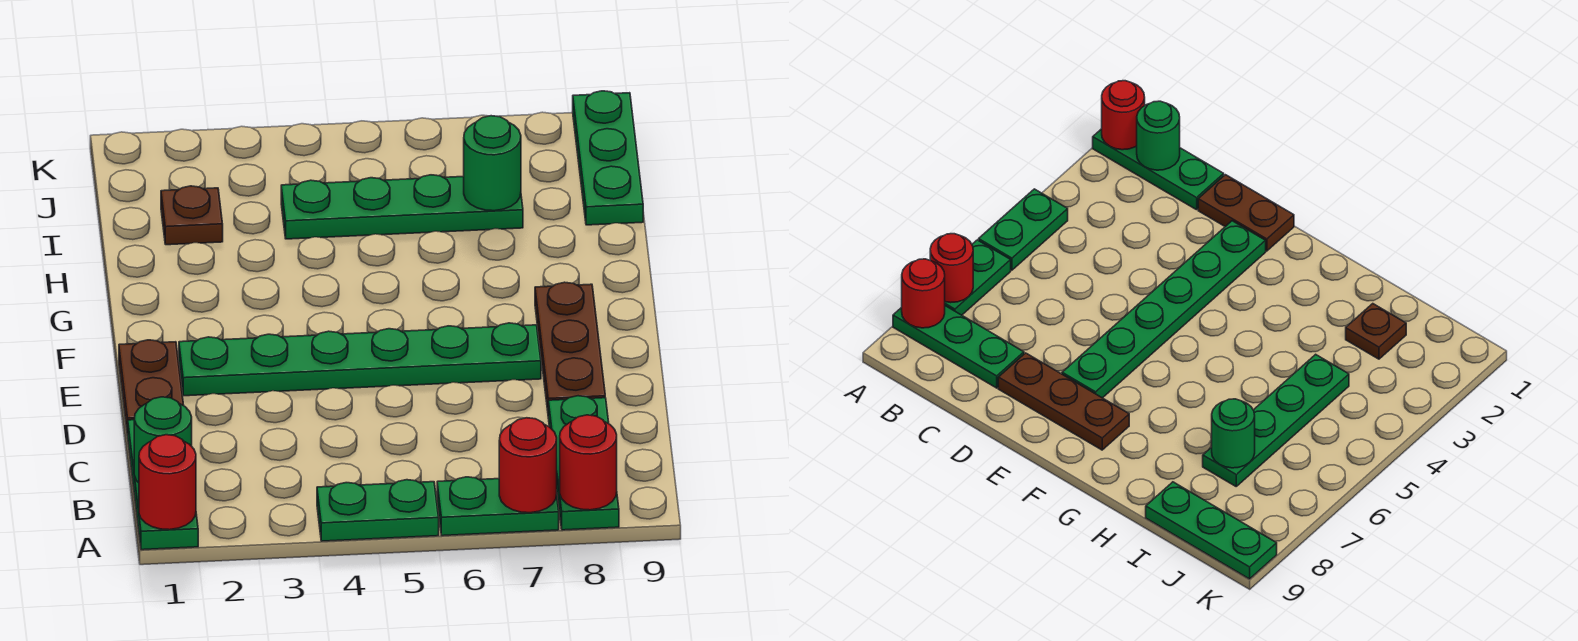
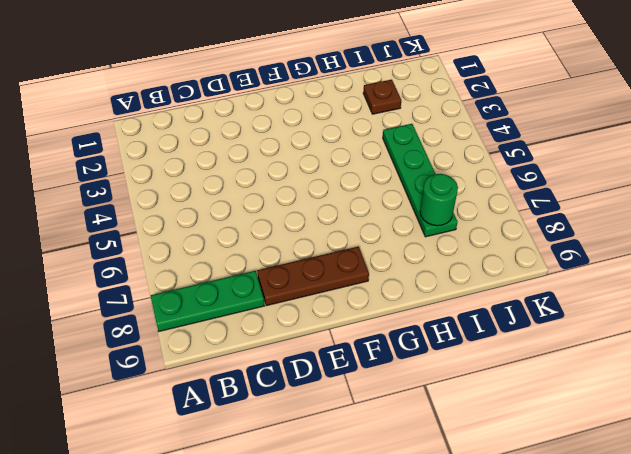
none -> green 1x3 plate [128,420,198,550]
none -> green 1x2 plate [317,480,439,541]
none -> green 1x2 plate [437,477,559,536]

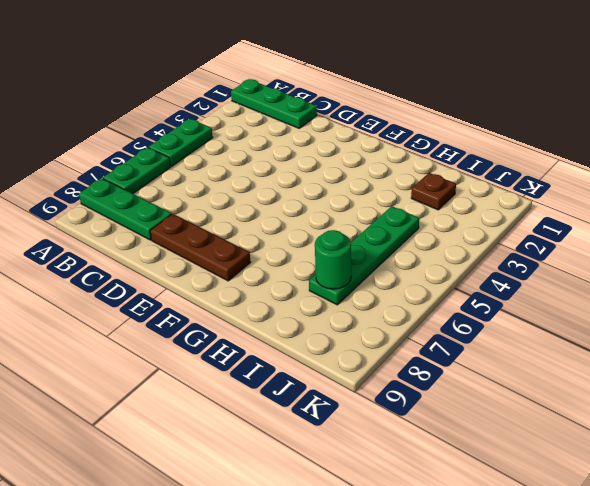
none -> brown 1x2 plate [119,340,184,435]
none -> green 1x6 plate [179,323,541,396]
none -> green 1x3 plate [573,91,643,225]

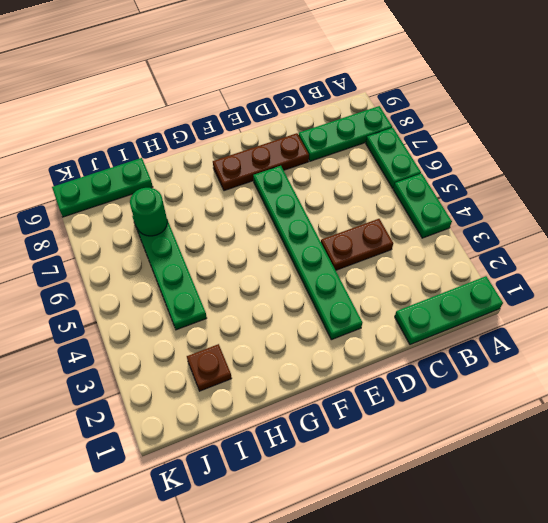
brown 1x2 plate [321,219,393,270] -> brown 1x2 plate moved to [119,340,184,435]
none -> red 1x1 round brick [139,435,196,530]
none -> red 1x1 round brick [499,418,557,513]
none -> red 1x1 round brick [560,415,617,510]

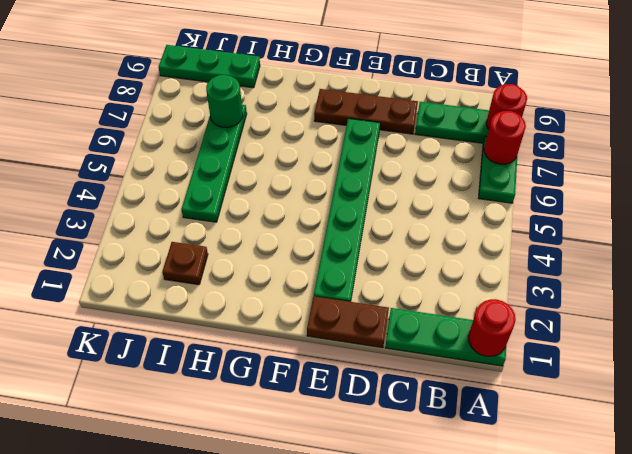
none -> green 1x2 plate [317,480,439,541]
none -> green 1x1 round brick [134,397,192,483]

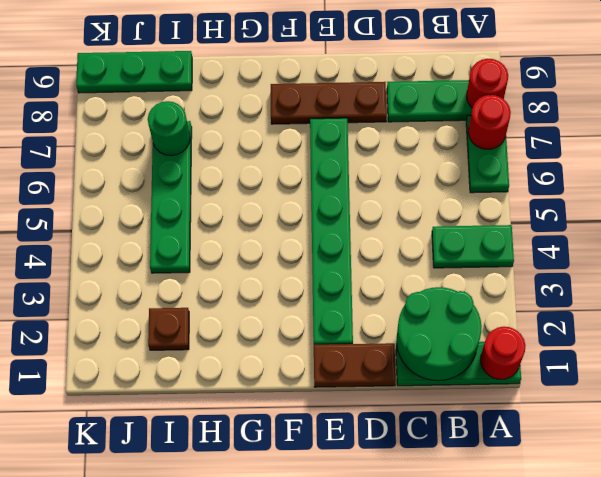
green 1x2 plate [432,225,514,268] -> green 1x2 plate turned to [317,480,439,541]
green 2x2 round brick [396,287,482,381] -> green 1x1 round brick [134,397,192,483]

